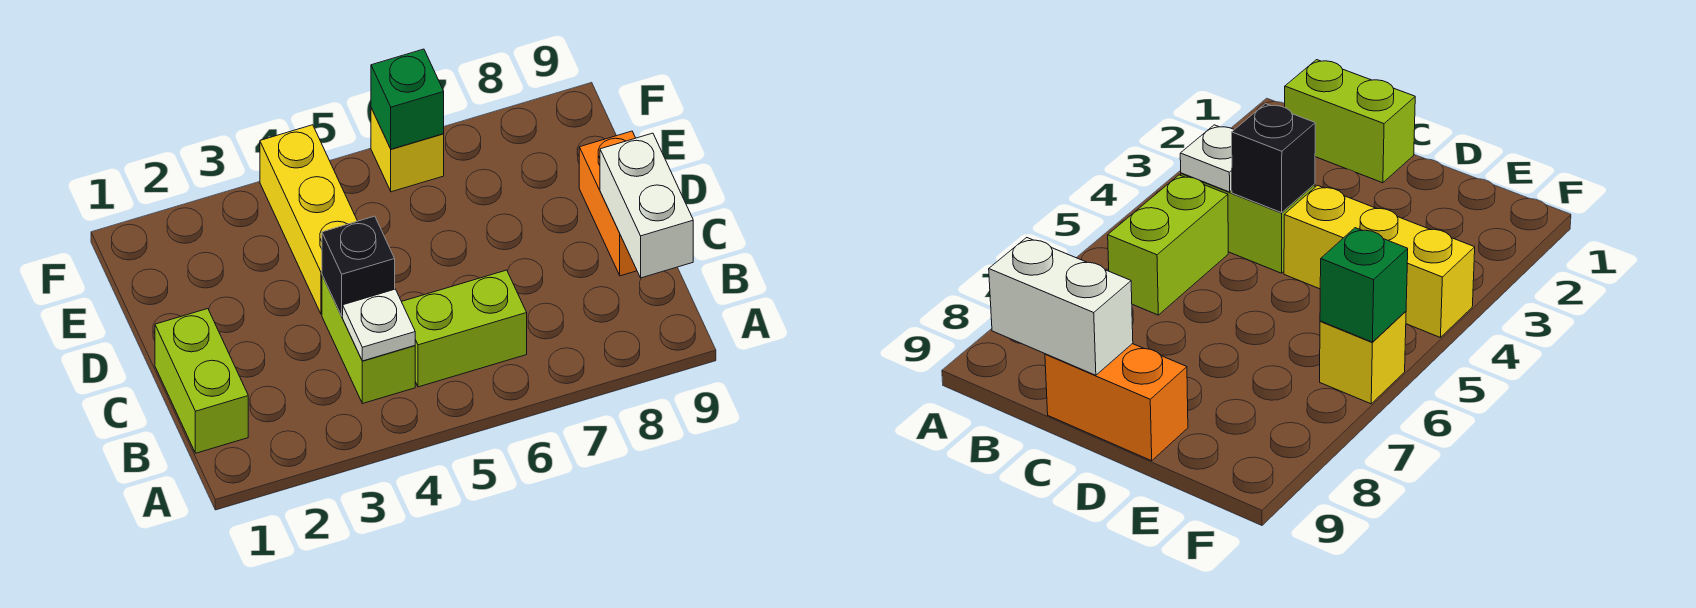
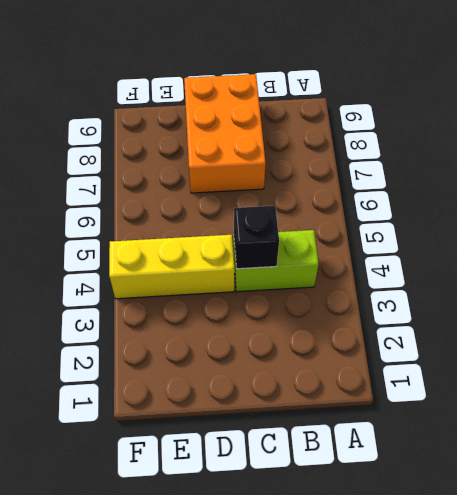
orange 2x3 brick [184,74,266,193] -> orange 1x2 brick [579,131,637,276]
none -> lime 1x2 brick [155,309,248,453]
none -> lime 1x2 brick [402,270,527,387]

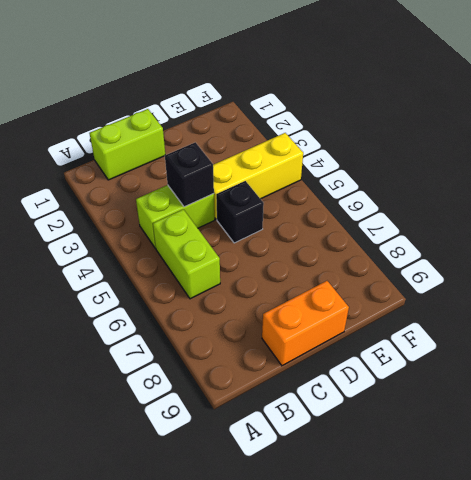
black 1x1 brick [216,181,264,243] -> none
none -> yellow 1x1 brick [371,108,444,192]
none -> white 1x1 plate [343,289,415,361]

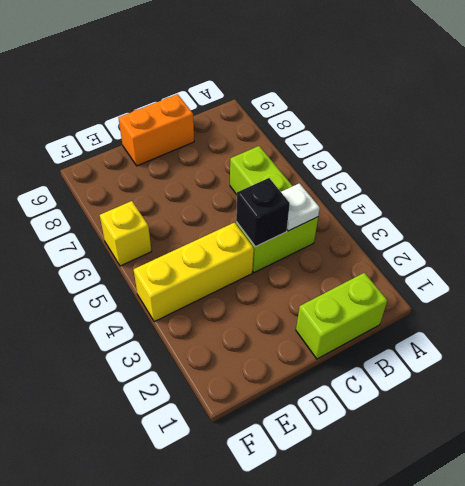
none -> white 1x2 brick [600,133,693,278]
none -> green 1x1 brick [371,49,444,149]

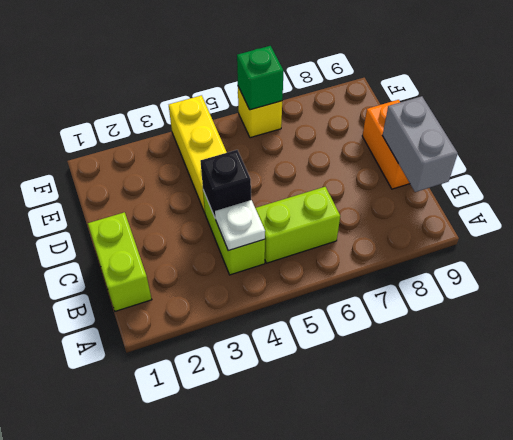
grey 1x2 brick [382,96,458,192] -> white 1x2 brick [600,133,693,278]

